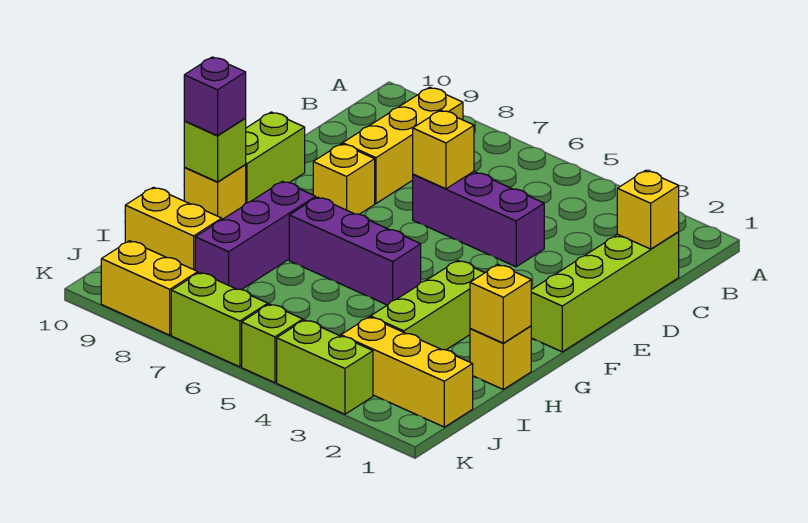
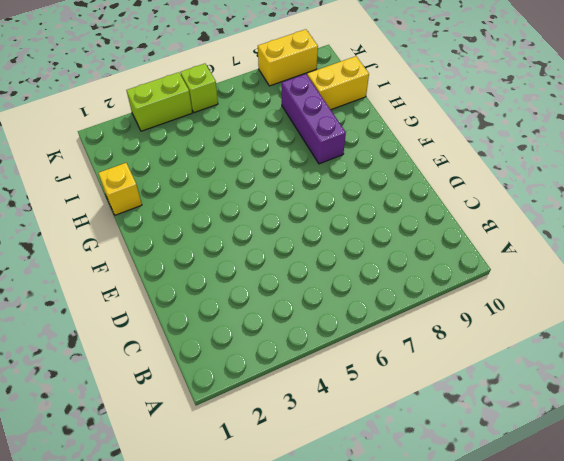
none -> yellow 1x3 brick [343,87,463,203]
none -> lime 1x4 brick [531,232,679,352]
none -> purple 1x3 brick [413,171,544,267]

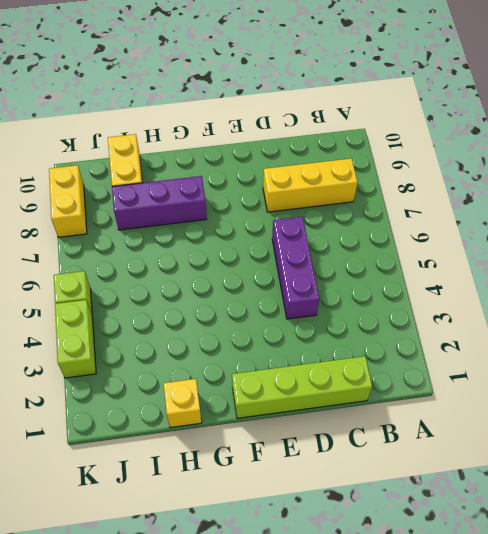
none -> yellow 1x1 brick [313,144,375,214]
none -> lime 1x2 brick [245,112,305,203]
none -> lime 1x3 brick [371,261,484,350]

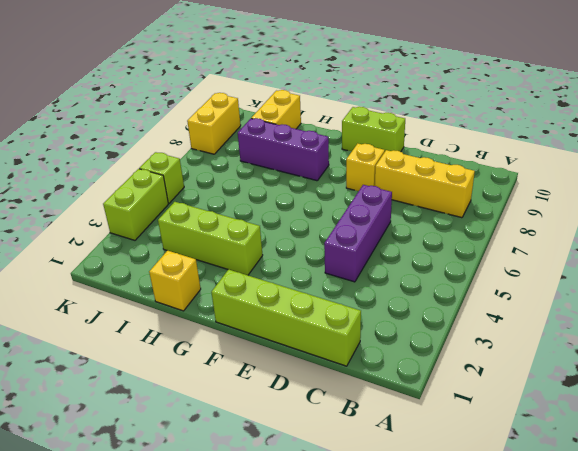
none -> purple 1x3 brick [289,197,421,305]
none -> yellow 1x1 brick [184,165,246,219]
none -> yellow 1x3 brick [341,317,473,427]

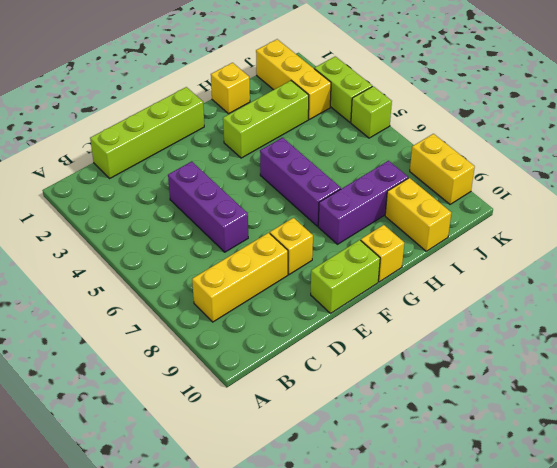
none -> lime 1x2 brick [171,272,268,367]
none -> yellow 1x1 brick [617,171,679,249]
none -> yellow 1x1 brick [413,110,474,189]

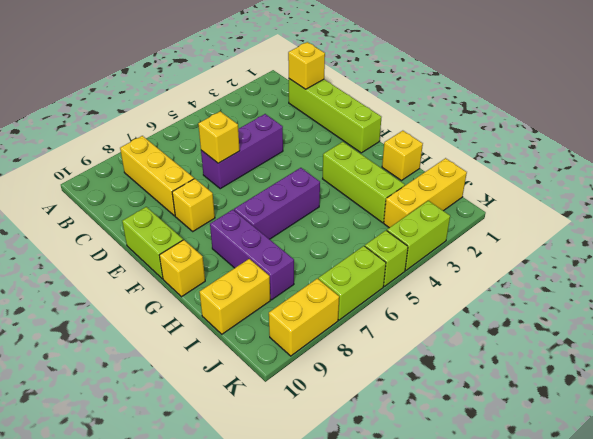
none -> lime 1x1 brick [184,119,246,182]
none -> yellow 1x1 brick [470,265,531,343]
none -> purple 1x1 brick [184,57,246,136]

